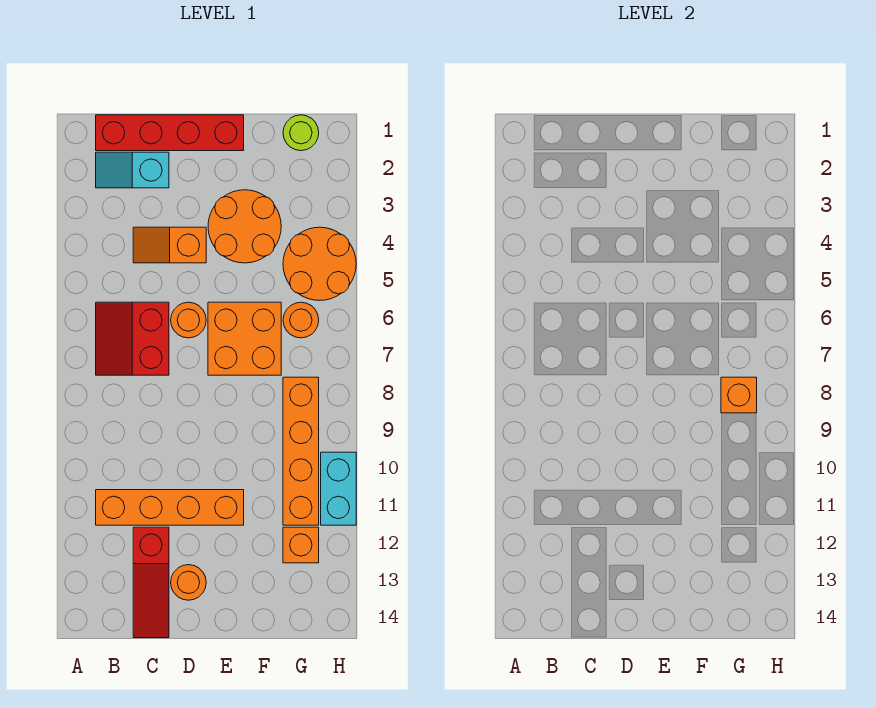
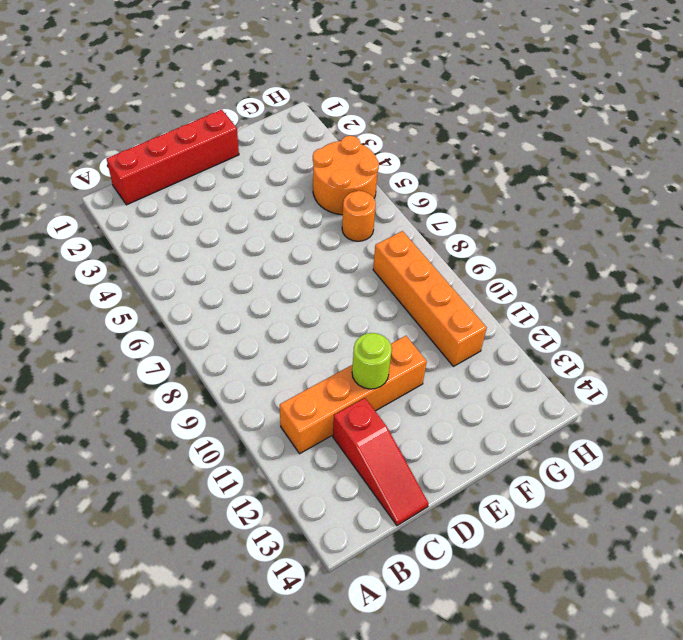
lime 1x1 round brick [352,333,392,389] -> lime 1x1 round brick moved to [283,115,319,151]
none -> cyan 1x2 slope [96,152,169,188]
none -> red 2x2 slope [96,302,169,375]
none -> orange 1x2 slope [133,227,206,263]

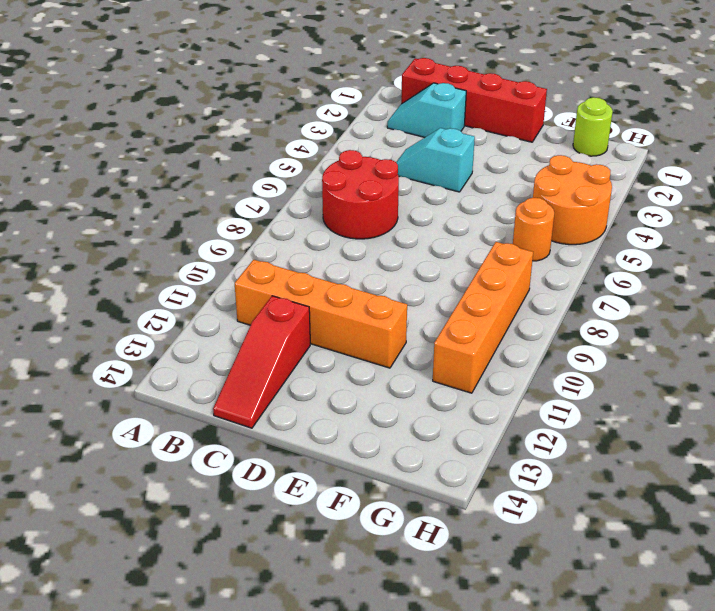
red 2x2 round brick [322,150,399,239] -> red 2x2 slope [96,302,169,375]
cyan 1x2 slope [396,128,475,192] -> orange 1x2 slope [133,227,206,263]
none -> orange 1x1 round brick [171,302,206,338]
none -> orange 1x1 round brick [171,565,206,600]
none -> orange 2x2 round brick [208,190,281,263]

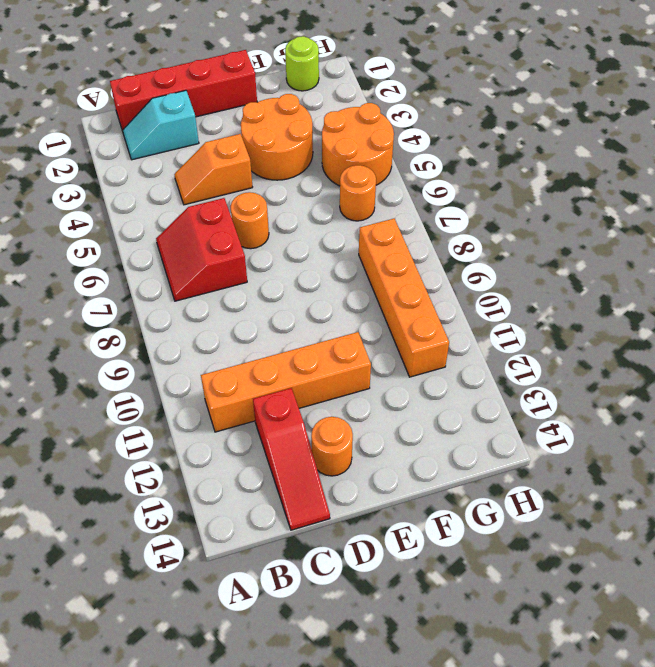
none -> orange 2x2 brick [208,302,281,375]
none -> orange 1x1 brick [283,527,319,563]
none -> cyan 1x2 brick [321,452,356,525]

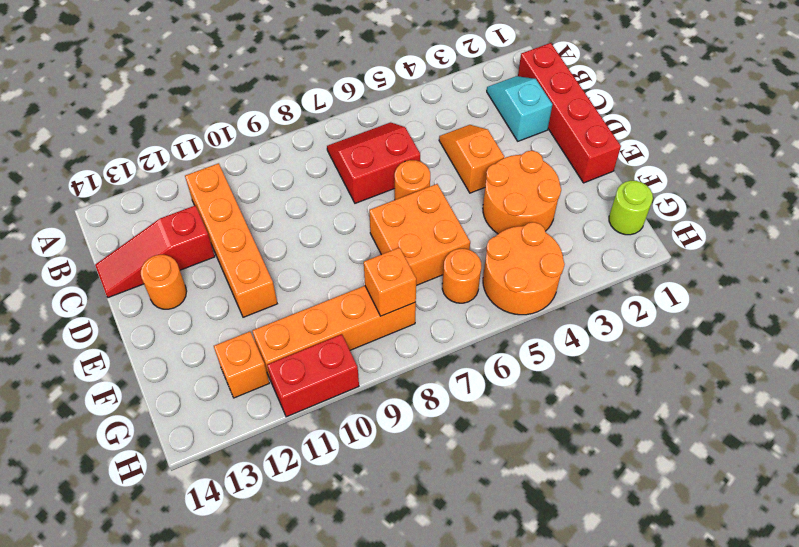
red 1x2 brick [267,334,359,417] -> cyan 1x2 brick [321,452,356,525]

